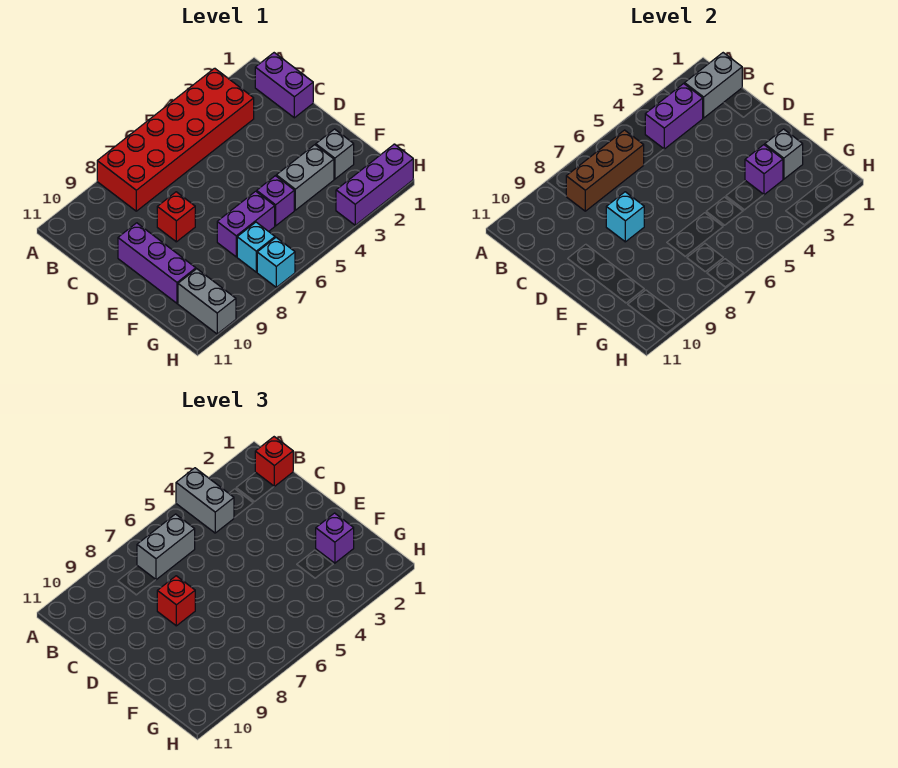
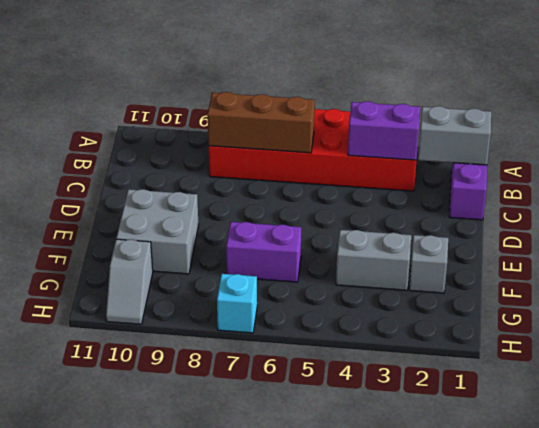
grey 2x2 brick [116,189,198,274] -> purple 1x3 brick [118,223,196,303]
grey 1x2 slope [106,239,153,324] -> grey 1x2 brick [178,269,236,334]
none -> red 1x1 brick [157,192,195,242]
none -> purple 1x1 brick [257,176,294,226]
none -> cyan 1x1 brick [237,222,275,272]

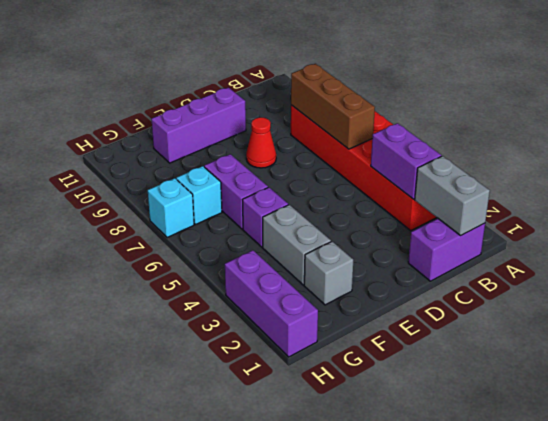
red 1x1 cone [246,117,276,168] -> red 1x1 brick [157,192,195,242]
none -> grey 1x2 brick [178,269,236,334]
none -> cyan 1x1 brick [606,192,644,242]
none -> grey 1x1 brick [765,129,803,179]

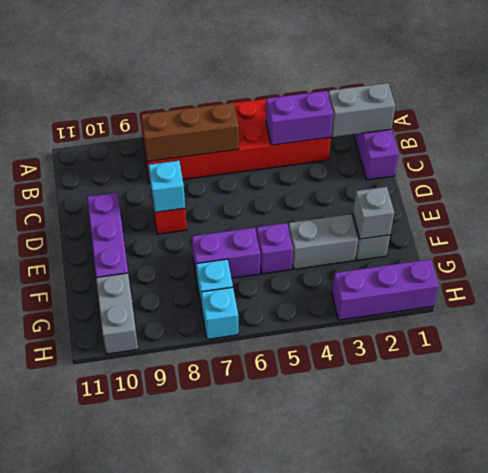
none -> purple 1x1 brick [745,145,783,195]
none -> grey 1x2 brick [176,468,234,533]
none -> red 1x1 brick [255,437,293,486]

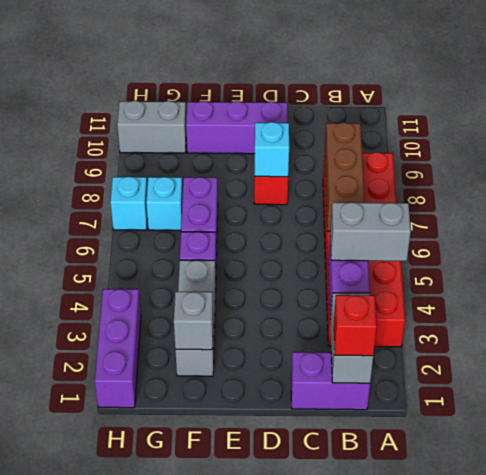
none -> purple 1x1 brick [745,145,783,195]
none -> grey 1x2 brick [137,514,195,580]
none -> red 1x1 brick [157,576,195,626]

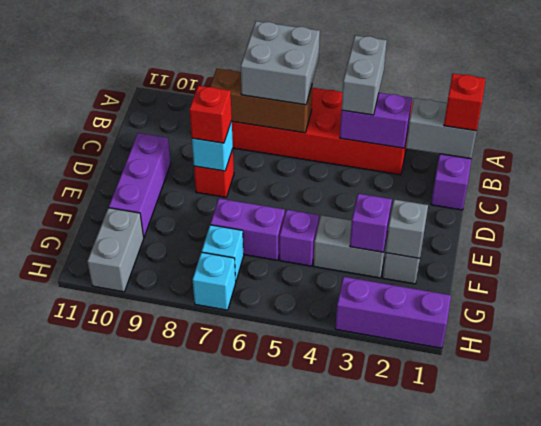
grey 2x2 brick [241,21,320,105] -> grey 1x2 brick [137,514,195,580]
none -> purple 1x1 brick [316,513,354,563]

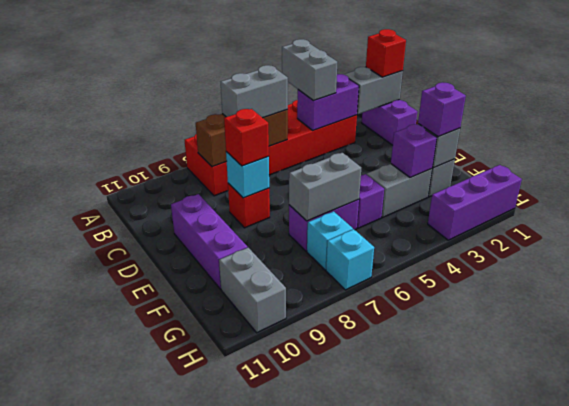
grey 1x2 brick [289,153,361,221] -> none

